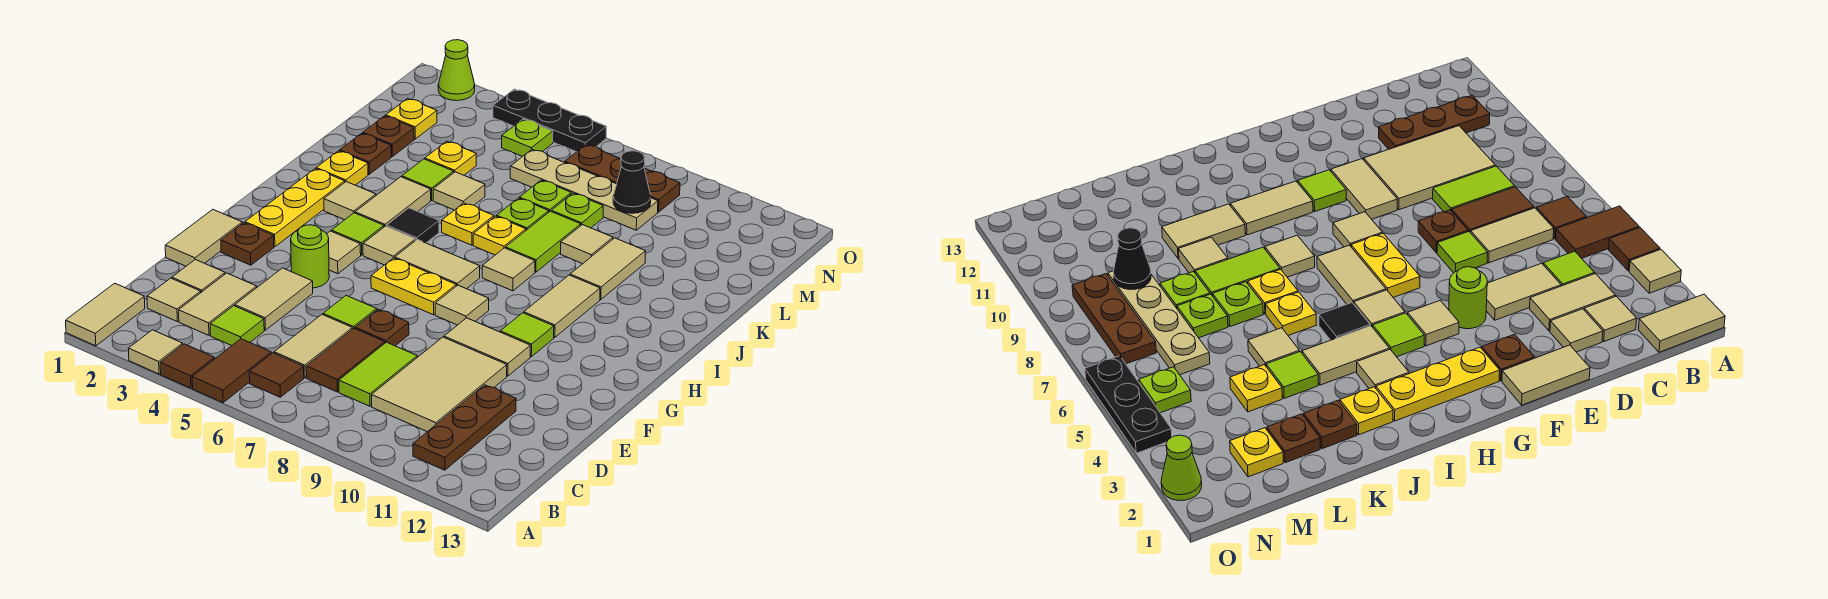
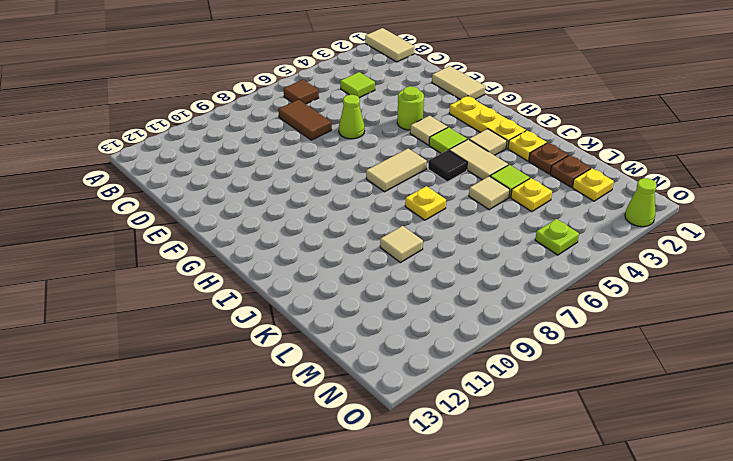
lime 1x1 cone [339,95,365,139] -> lime 1x1 tile [323,296,377,329]
none -> tan 1x1 tile [128,330,183,374]
none -> brown 1x1 tile [160,344,215,388]
none -> brown 1x2 tile [192,339,271,403]
none -> brown 1x3 plate [413,385,516,470]

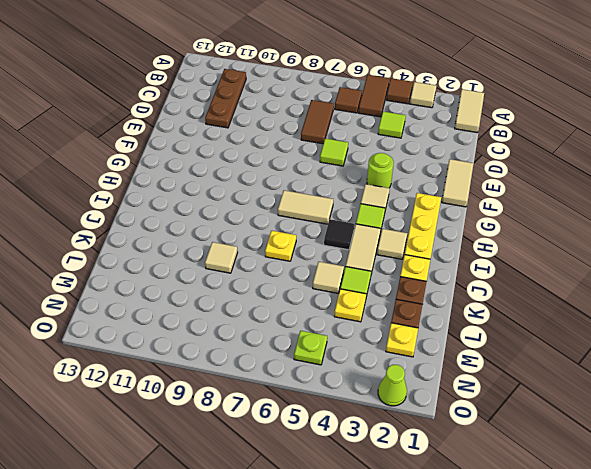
none -> tan 1x1 tile [147,278,201,321]
none -> tan 1x2 tile [179,273,257,335]
none -> tan 1x2 tile [274,315,352,378]
none -> lime 1x2 tile [339,342,417,406]

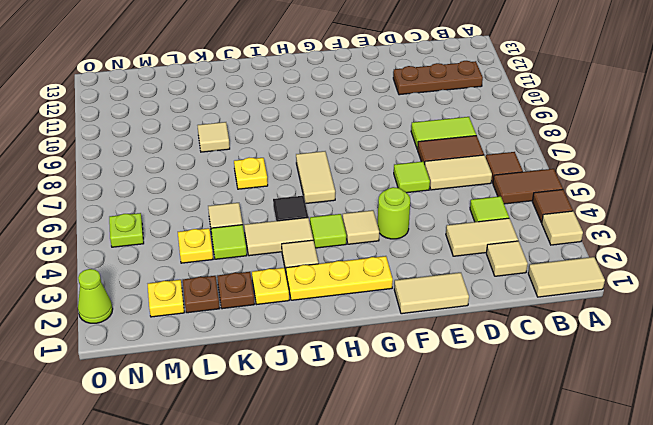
none -> tan 2x3 tile [372,337,507,432]
none -> tan 1x1 tile [172,260,225,292]
none -> tan 1x2 tile [235,268,313,330]
none -> brown 1x1 plate [355,309,409,346]

